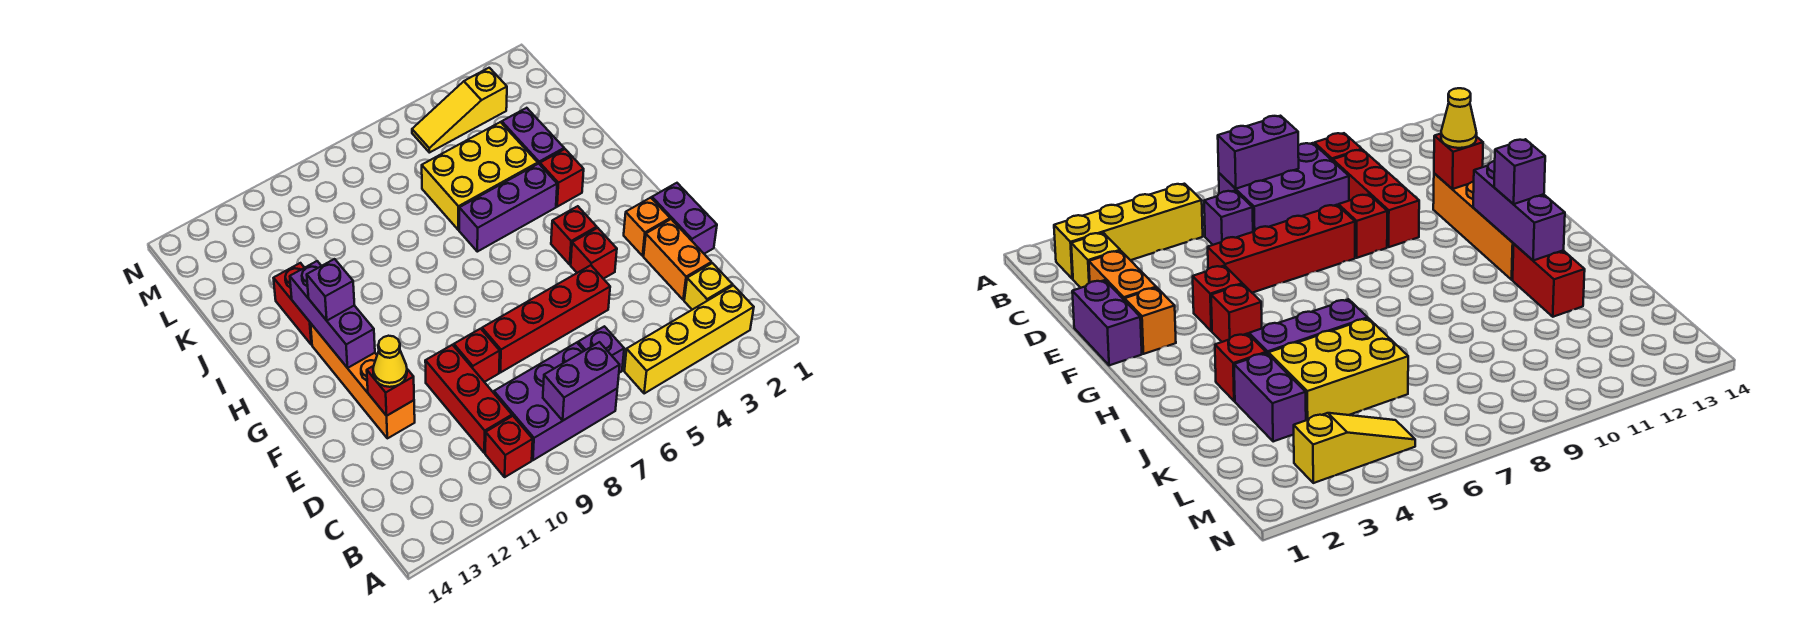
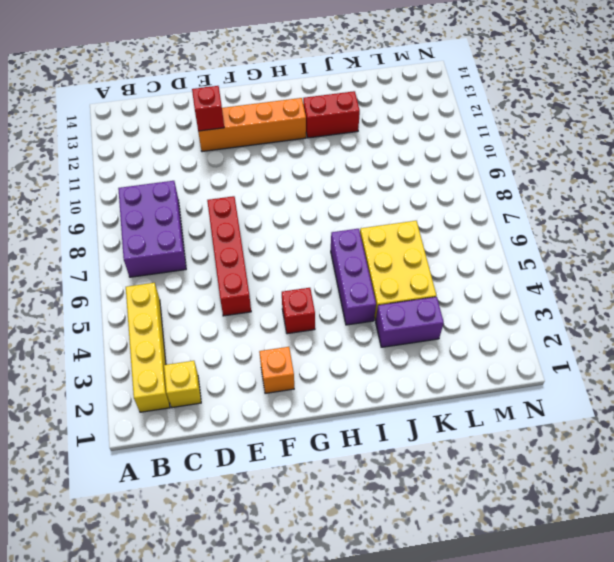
none -> red 1x1 brick [485,416,533,477]
none -> purple 1x1 brick [578,326,624,373]
none -> red 1x3 brick [425,345,512,453]

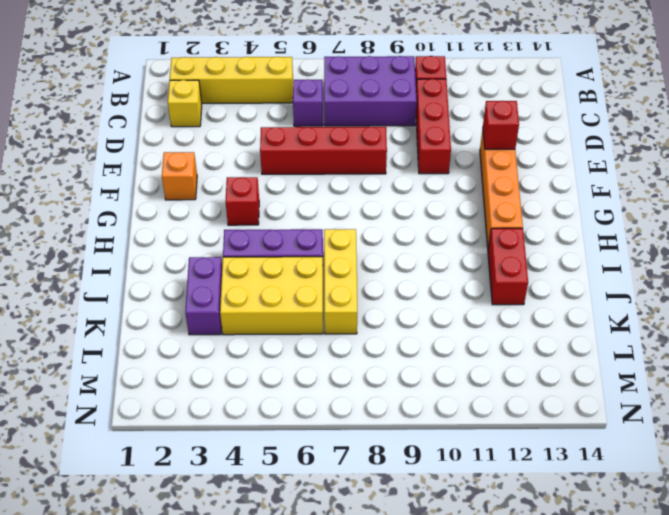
yellow 1x3 brick [324,229,357,334] -> none
none -> orange 1x2 brick [644,219,711,300]
none -> purple 1x2 brick [652,183,717,254]
none -> red 1x1 brick [454,329,500,382]

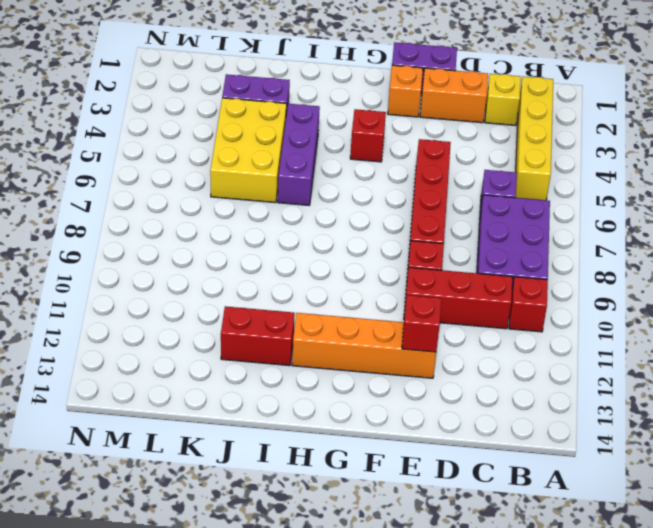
none -> red 1x1 brick [571,228,617,279]
none -> red 1x1 brick [540,149,584,207]
none -> yellow 1x3 slope [412,68,507,153]

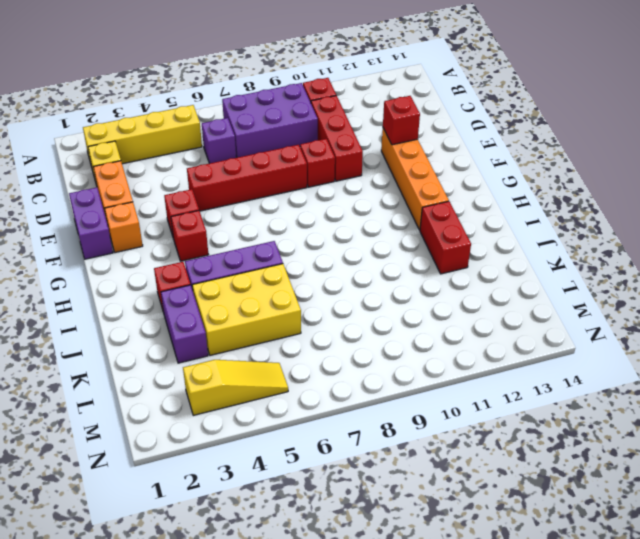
none -> purple 1x2 brick [543,342,620,420]
none -> purple 1x3 brick [290,261,375,368]
none -> yellow 1x1 cone [373,336,407,387]

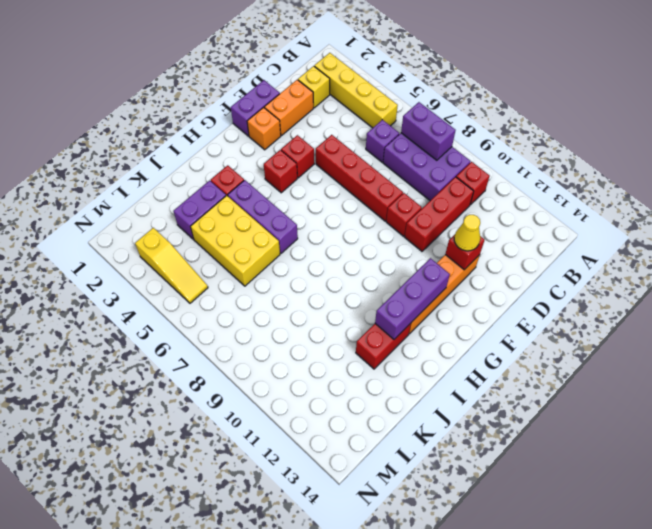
none -> purple 1x1 brick [307,259,354,320]

